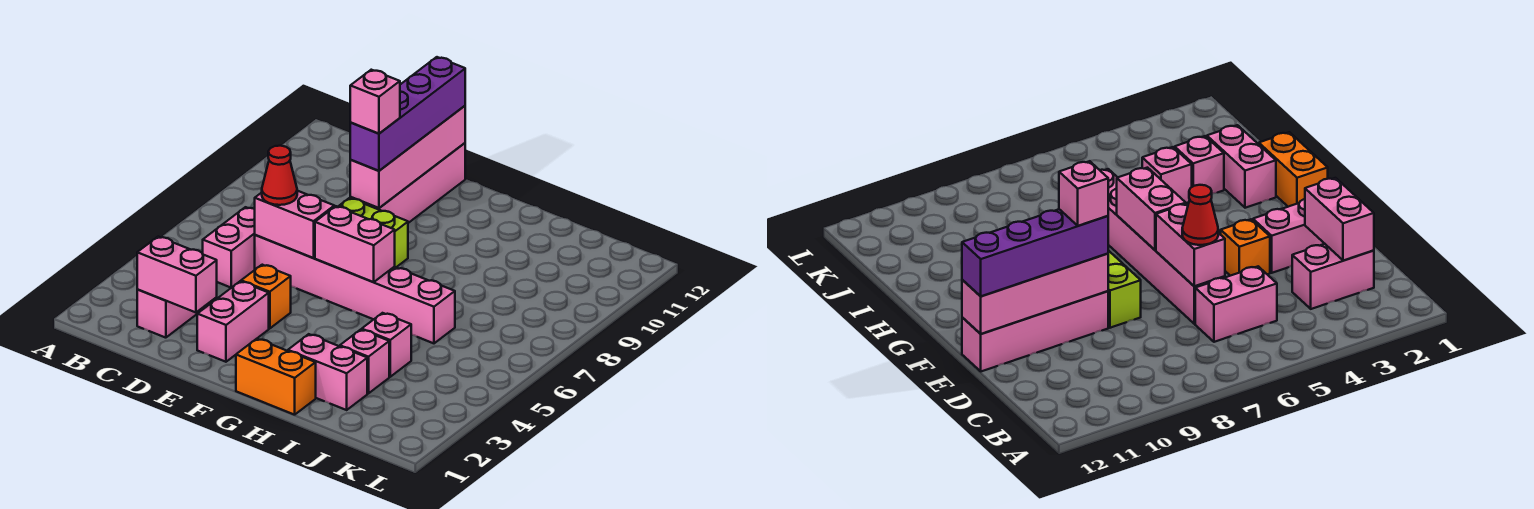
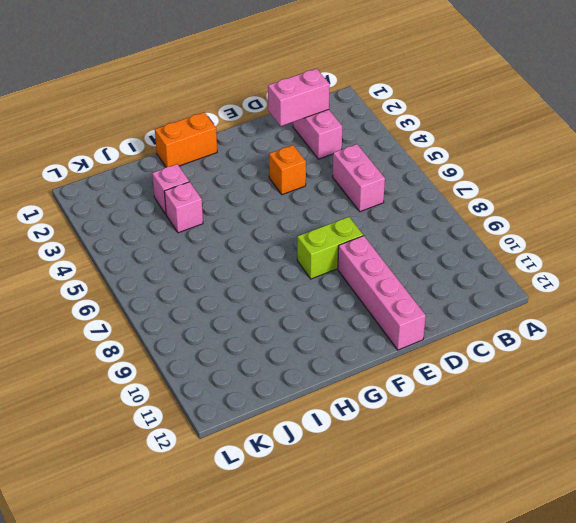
none -> pink 1x6 brick [255,235,455,343]
none -> pink 1x2 brick [197,281,269,362]
none -> pink 1x2 brick [288,334,367,410]

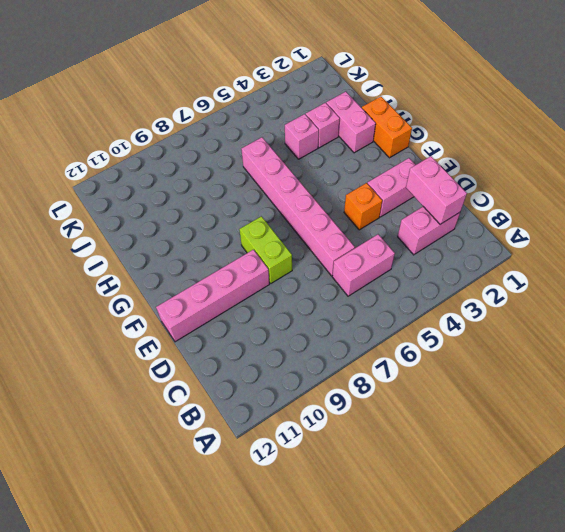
none -> pink 1x2 brick [255,191,334,258]
none -> pink 1x4 brick [350,106,465,208]
none -> pink 1x2 brick [315,206,395,282]

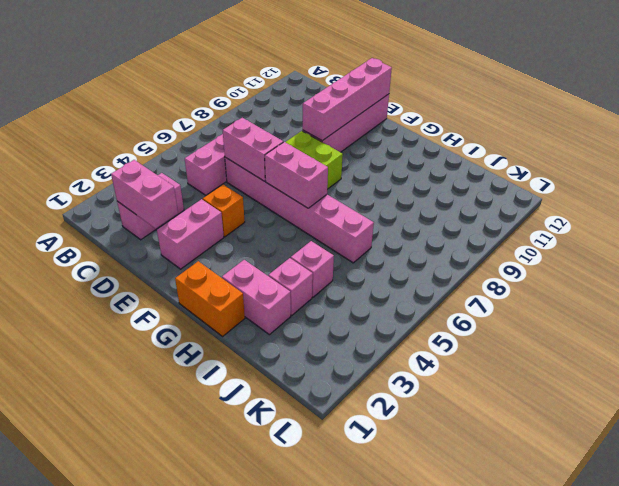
none -> red 1x1 cone [262,146,297,205]
none -> purple 1x4 brick [350,57,465,171]
none -> pink 1x1 brick [350,70,400,134]

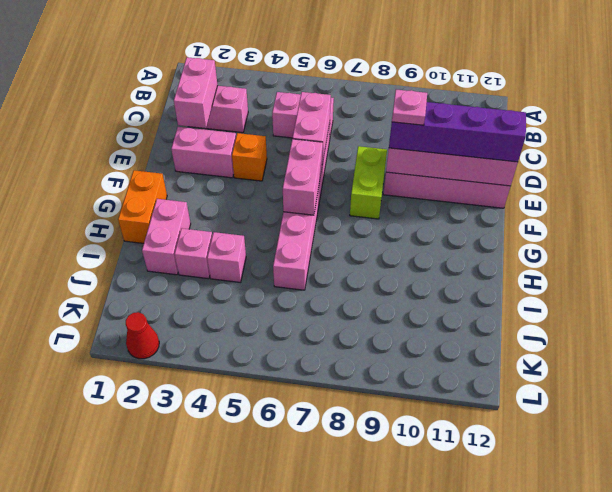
pink 1x1 plate [392,90,427,125] -> pink 1x1 brick [350,70,400,134]
red 1x1 cone [126,312,159,359] -> red 1x1 cone moved to [262,146,297,205]

